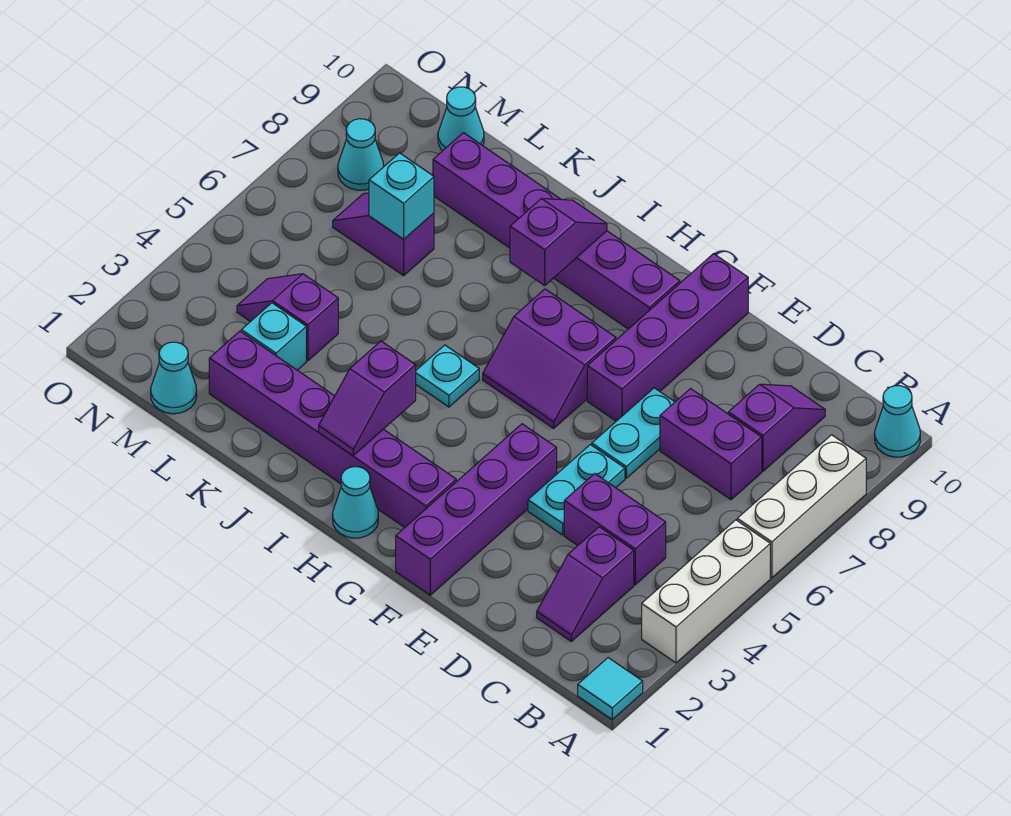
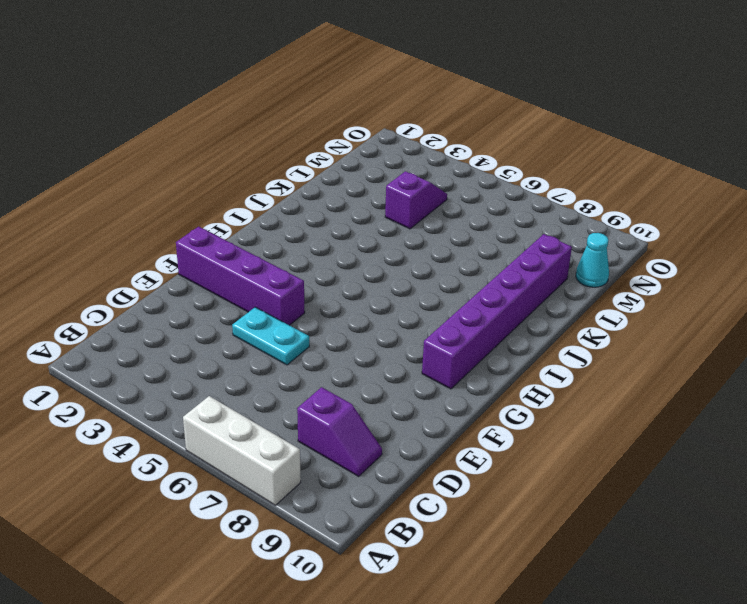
none -> cyan 1x1 tile [578,658,643,719]
none -> white 1x3 brick [642,520,770,663]
none -> cyan 1x1 cone [875,386,920,457]

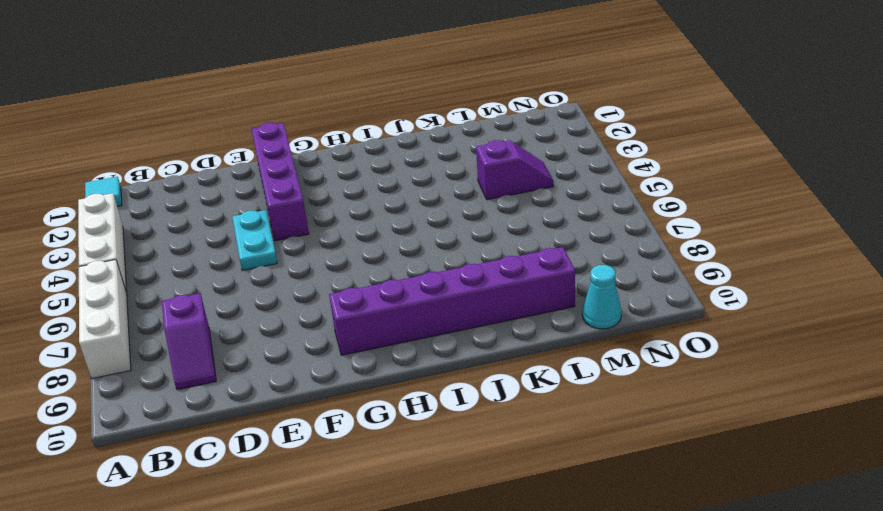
none -> cyan 1x1 cone [875,386,920,457]
none -> purple 1x2 slope [537,527,634,641]
none -> purple 1x2 brick [564,474,666,585]

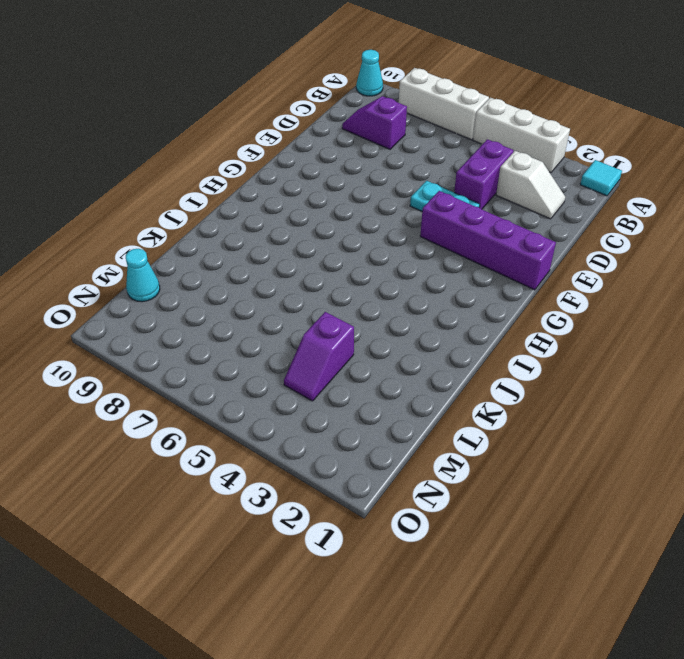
white 1x2 slope [496,151,565,219] -> purple 1x2 slope [537,527,634,641]
none -> purple 1x2 brick [660,389,762,500]
none -> cyan 1x2 plate [592,388,675,478]
none -> purple 1x4 brick [587,254,748,421]

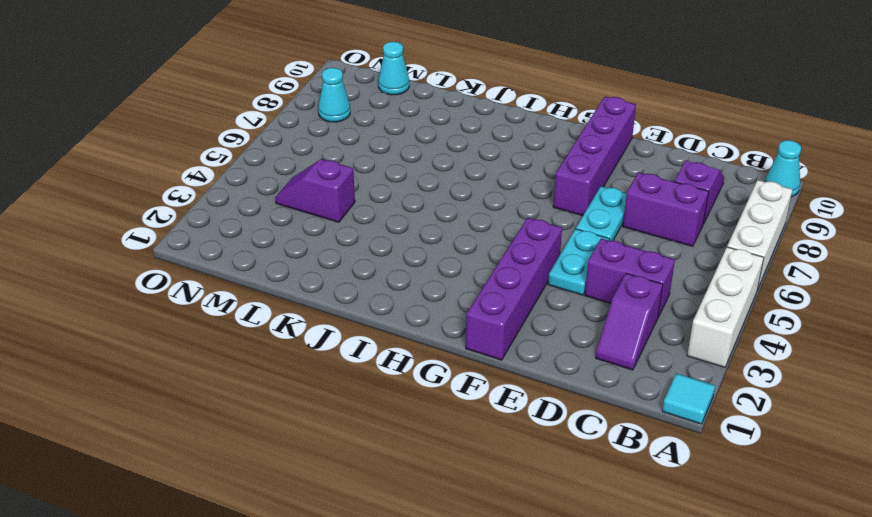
none -> purple 1x6 brick [209,331,456,527]
none -> purple 2x2 slope [483,289,616,428]
none -> purple 1x6 brick [433,133,680,329]

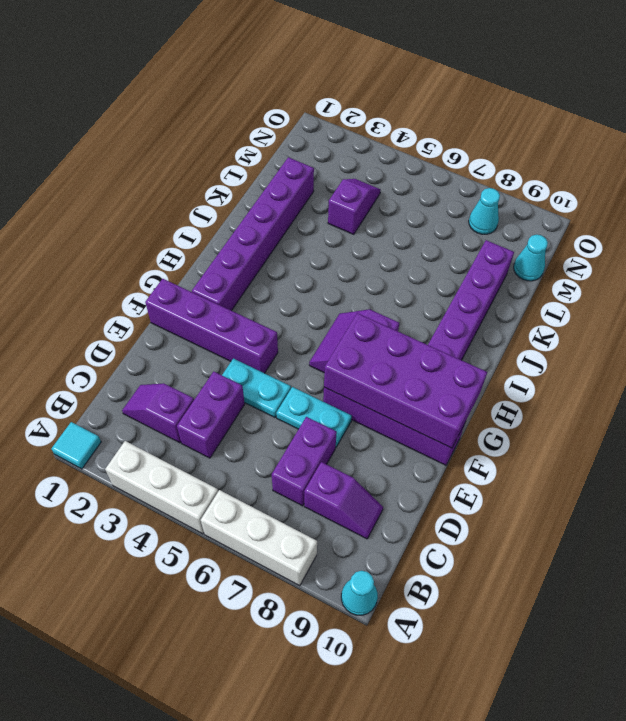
purple 2x4 brick [324,313,487,448] -> none
none -> cyan 1x1 cone [333,467,378,538]
none -> cyan 1x1 plate [416,345,479,407]
none -> cyan 1x1 brick [241,303,306,370]

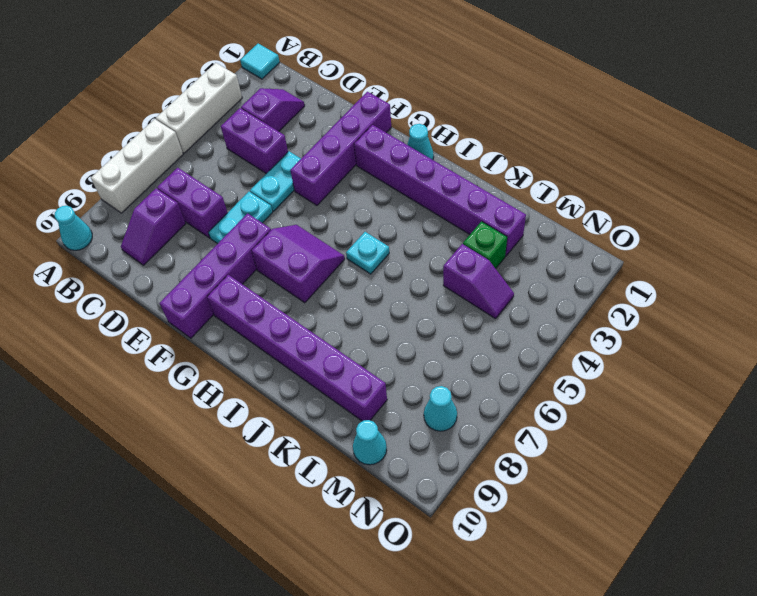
green 1x1 brick [463,222,507,269] -> cyan 1x1 brick [241,303,306,370]
none -> purple 1x2 slope [333,193,434,276]
none -> cyan 1x1 cone [151,342,197,414]
none -> purple 1x2 slope [319,341,416,456]

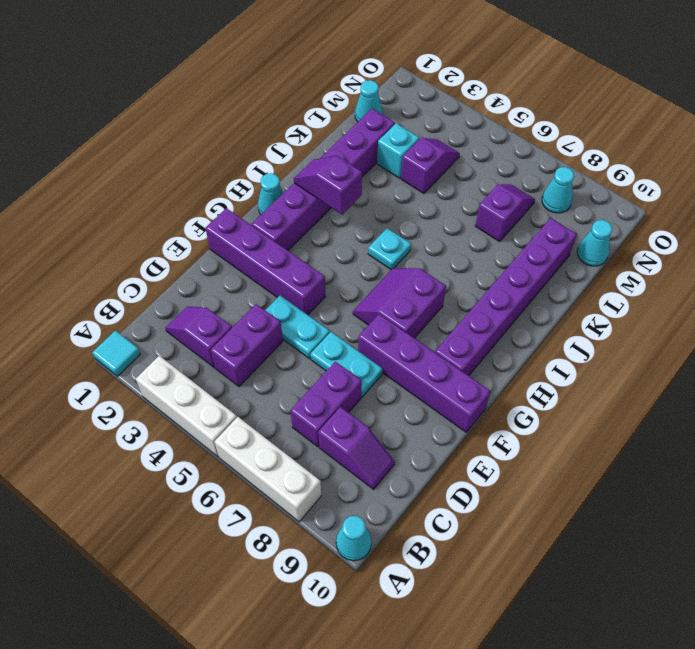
none -> purple 1x2 slope [510,199,607,285]
none -> cyan 1x1 brick [369,153,434,239]

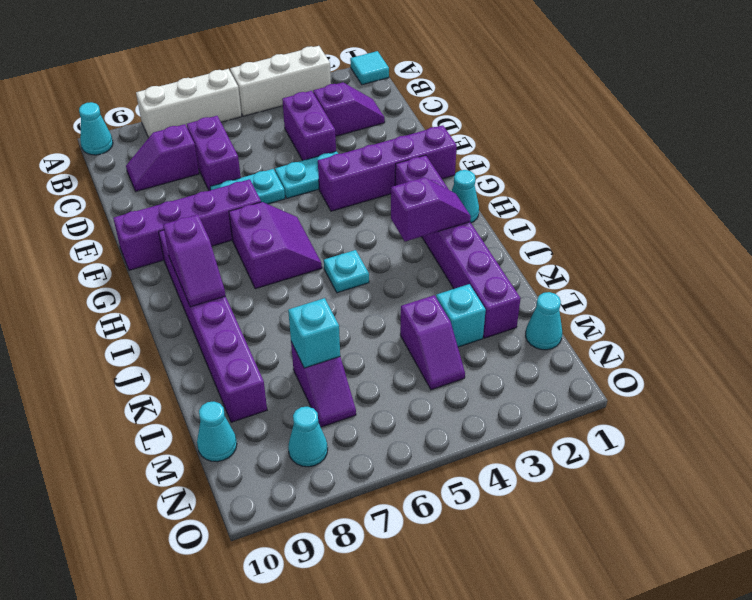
purple 1x2 slope [163,214,226,307] -> purple 1x2 slope turned to [510,199,607,285]

